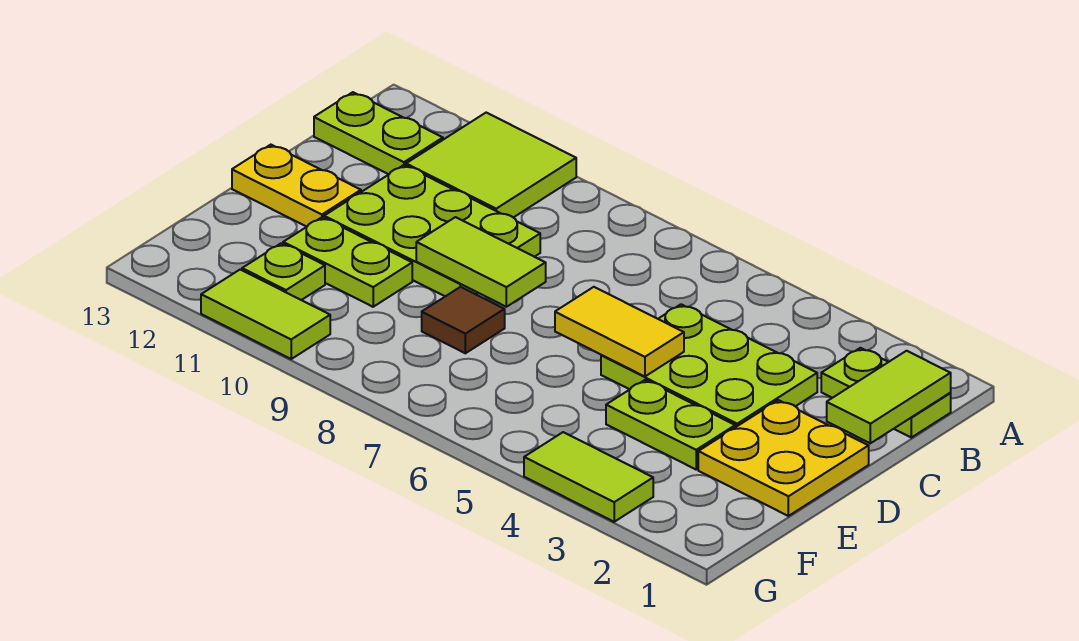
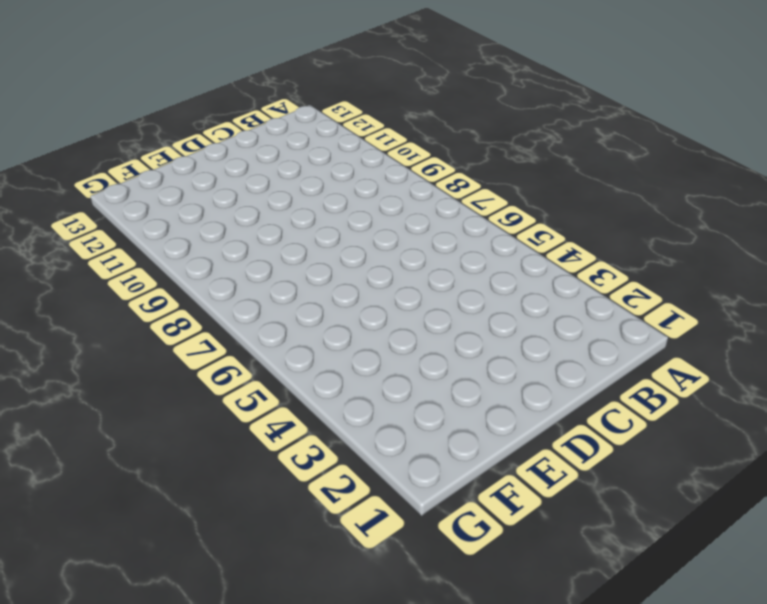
none -> lime 2x2 tile [406,113,576,218]
none -> lime 1x2 plate [821,348,951,438]
none -> lime 1x2 plate [314,92,443,174]

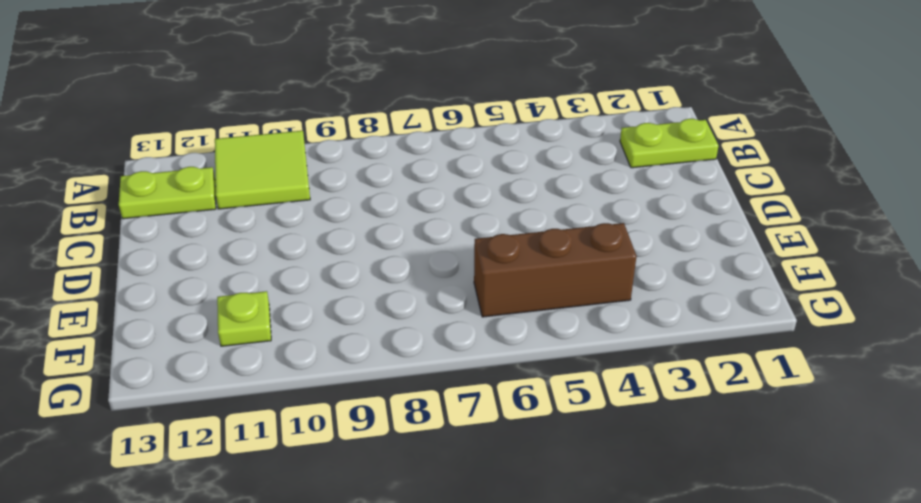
brown 1x3 brick [474,223,637,317] -> none
none -> lime 2x3 plate [601,304,817,427]
none -> lime 2x3 plate [324,165,540,296]
none -> yellow 2x2 plate [698,400,869,516]

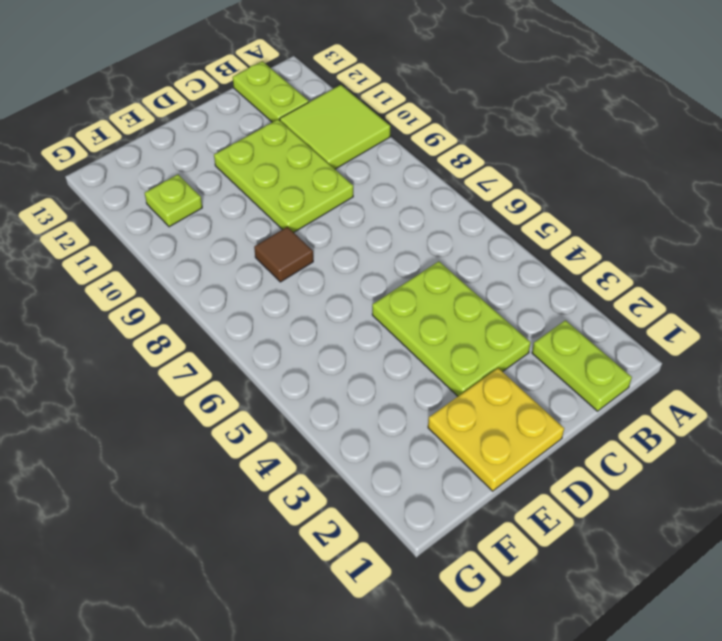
none -> yellow 1x2 plate [232,145,361,227]
none -> lime 1x2 plate [606,380,735,469]
none -> lime 1x2 plate [283,217,412,307]

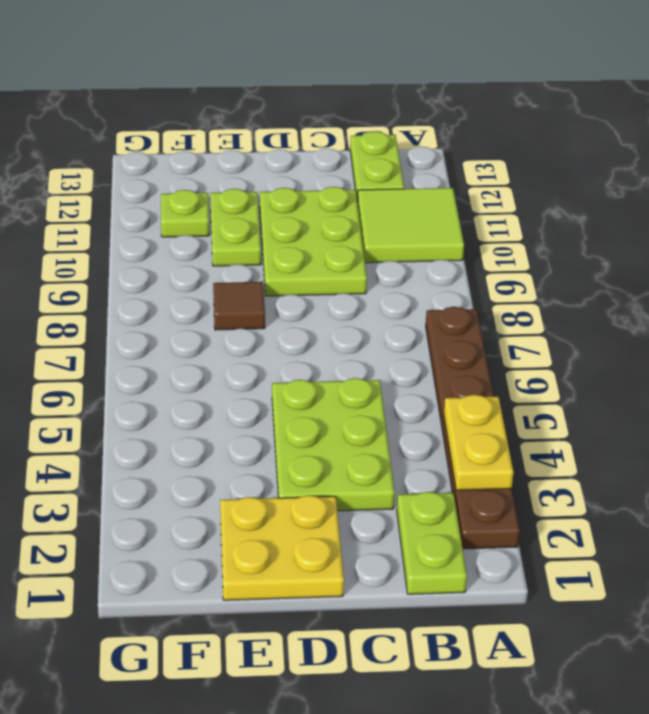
brown 1x6 plate [426,307,520,549] -> none
yellow 1x2 plate [444,395,514,490] -> yellow 1x2 plate moved to [232,145,361,227]
none -> lime 1x2 plate [606,380,735,469]
none -> lime 1x2 tile [524,432,653,522]
none -> lime 1x2 tile [201,270,330,359]

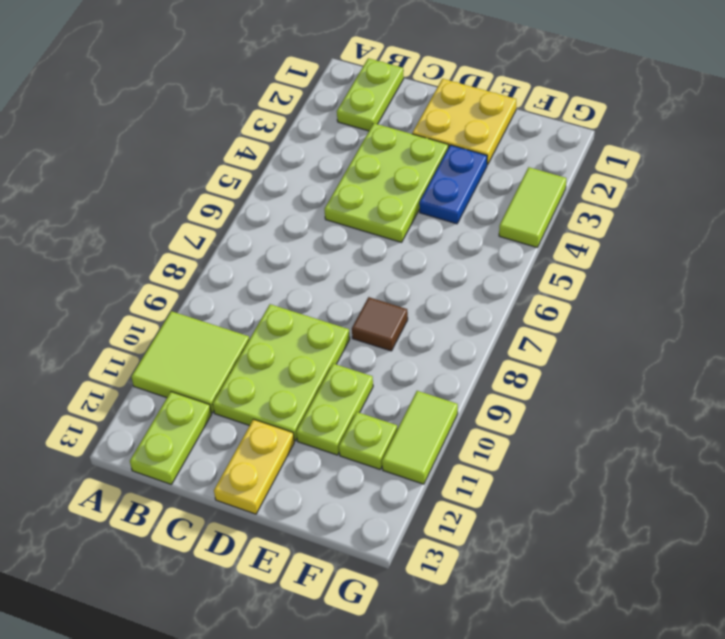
blue 1x2 plate [419,145,487,224] -> lime 1x2 plate [606,380,735,469]
none -> lime 1x2 tile [827,351,951,443]
none -> yellow 1x2 tile [555,287,684,377]
none -> lime 1x2 tile [416,217,546,307]

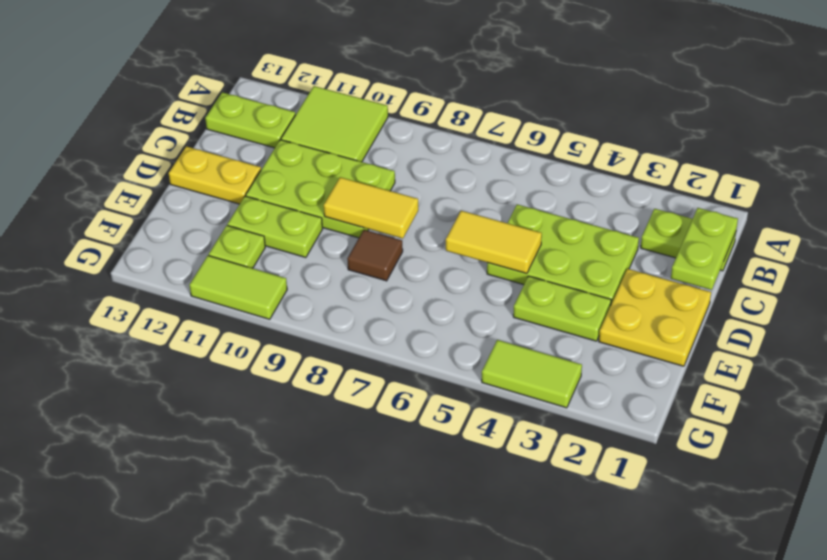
lime 1x2 plate [671,208,738,290] -> lime 1x2 tile [827,351,951,443]
yellow 1x2 tile [324,177,418,239] -> lime 1x2 tile [416,217,546,307]

